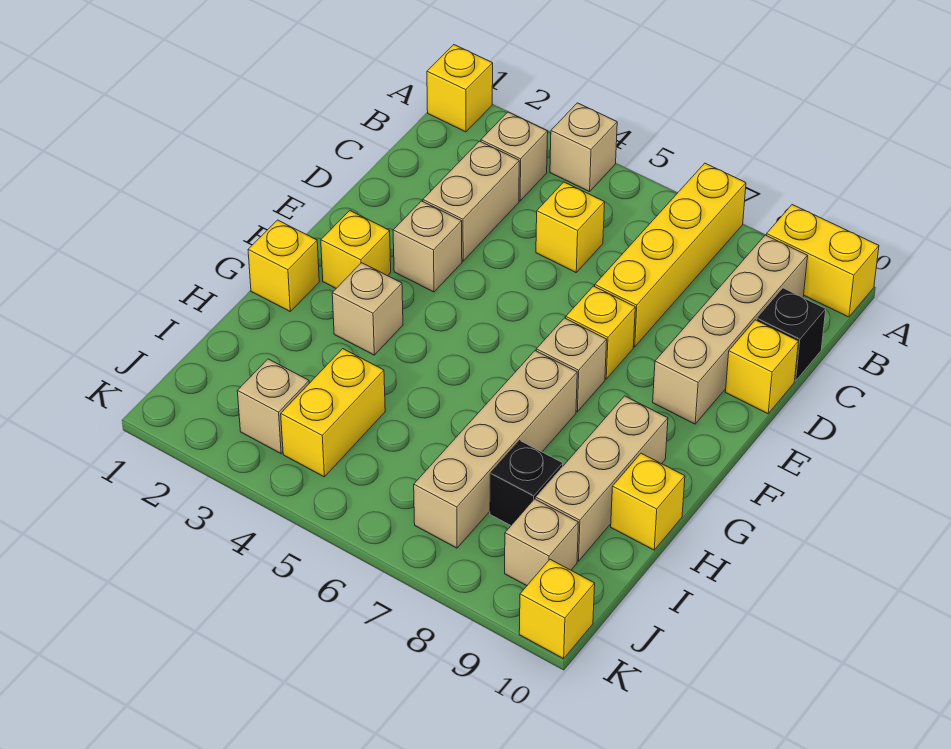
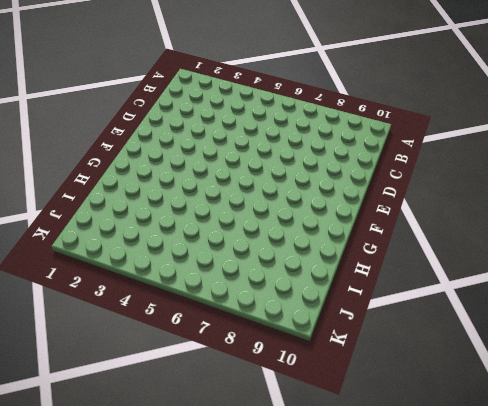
none -> yellow 1x1 brick [427,45,493,132]
none -> tan 1x1 brick [550,103,617,192]
none -> yellow 1x4 brick [595,163,746,347]

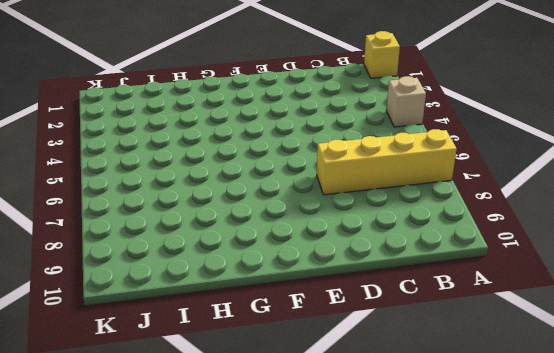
none -> yellow 1x2 brick [766,205,879,317]
none -> tan 1x1 brick [481,112,548,201]
none -> tan 1x4 brick [653,235,808,424]

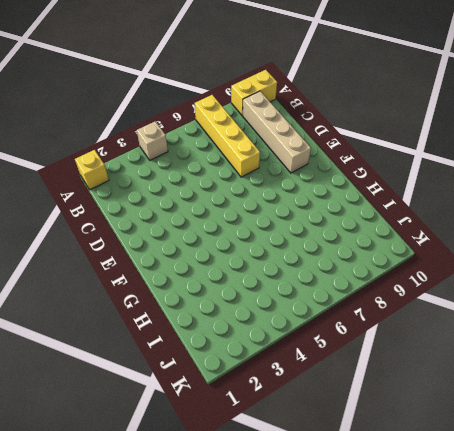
none -> tan 1x1 brick [481,112,548,201]
none -> tan 1x2 brick [423,141,519,261]
none -> yellow 1x1 brick [536,182,605,272]

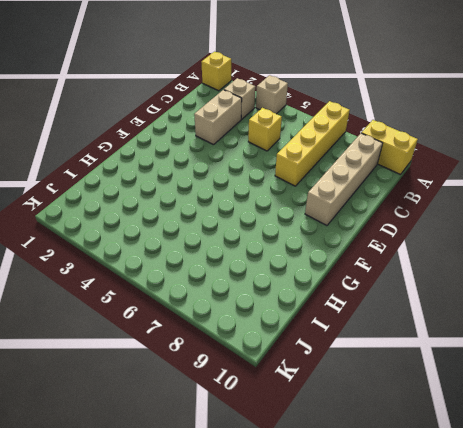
none -> black 1x1 brick [757,288,826,381]
none -> yellow 1x1 brick [726,320,799,414]
none -> tan 1x1 brick [393,201,462,292]

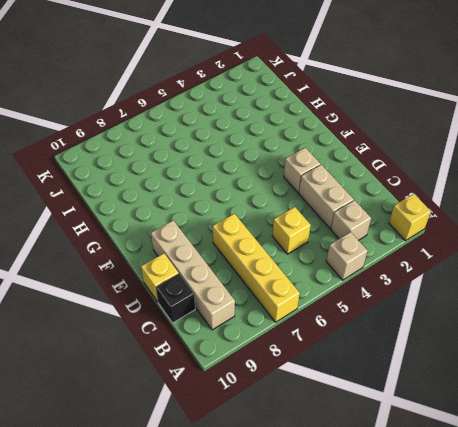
none -> yellow 1x2 brick [766,205,879,317]
none -> yellow 1x1 brick [566,286,635,379]
none -> yellow 1x1 brick [321,211,391,288]

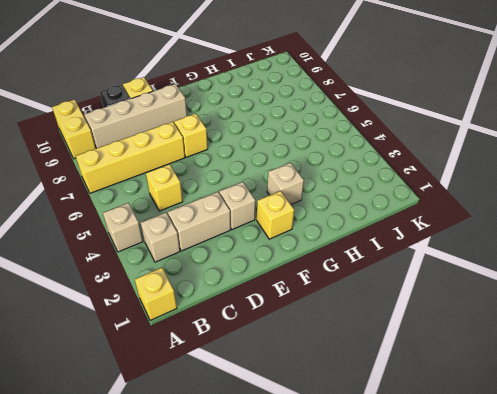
none -> tan 1x1 brick [536,318,607,412]
none -> yellow 1x1 brick [248,220,319,311]
none -> tan 1x4 brick [414,351,577,548]

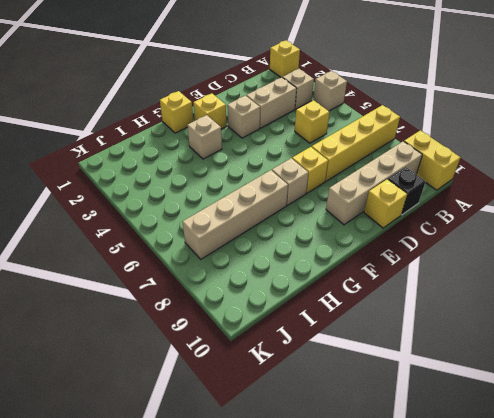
none -> tan 1x3 brick [536,396,668,561]
none -> yellow 1x1 brick [611,453,685,550]
none -> yellow 1x2 brick [281,349,385,477]

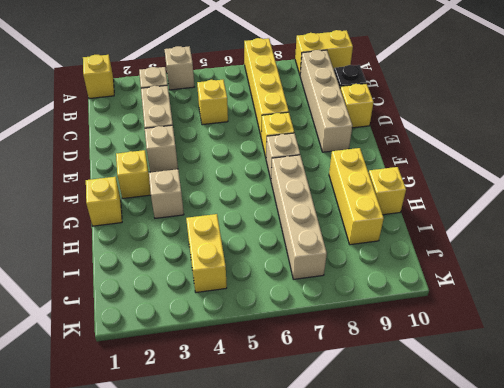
yellow 1x3 brick [329,148,384,245] -> tan 1x3 brick [536,396,668,561]
none -> black 1x1 brick [490,441,563,525]
none -> tan 1x1 brick [237,359,309,454]
none -> tan 1x1 brick [505,499,579,586]

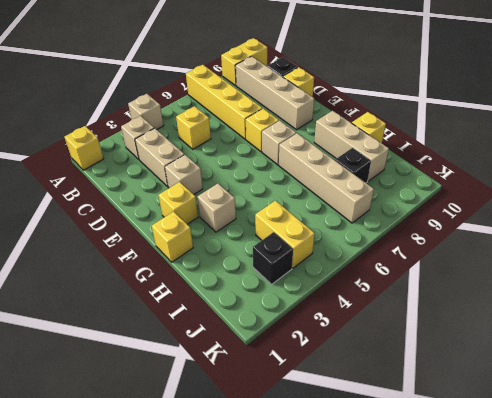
black 1x1 brick [253,232,293,284] -> tan 1x1 brick [237,359,309,454]
none -> tan 1x1 brick [505,499,579,586]
none -> yellow 1x1 brick [519,559,595,659]

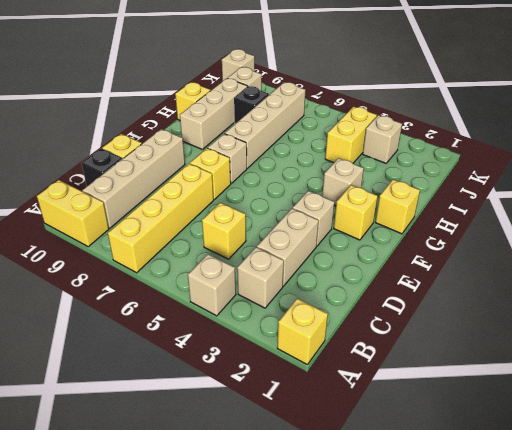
tan 1x1 brick [222,49,254,81] -> yellow 1x1 brick [519,559,595,659]

